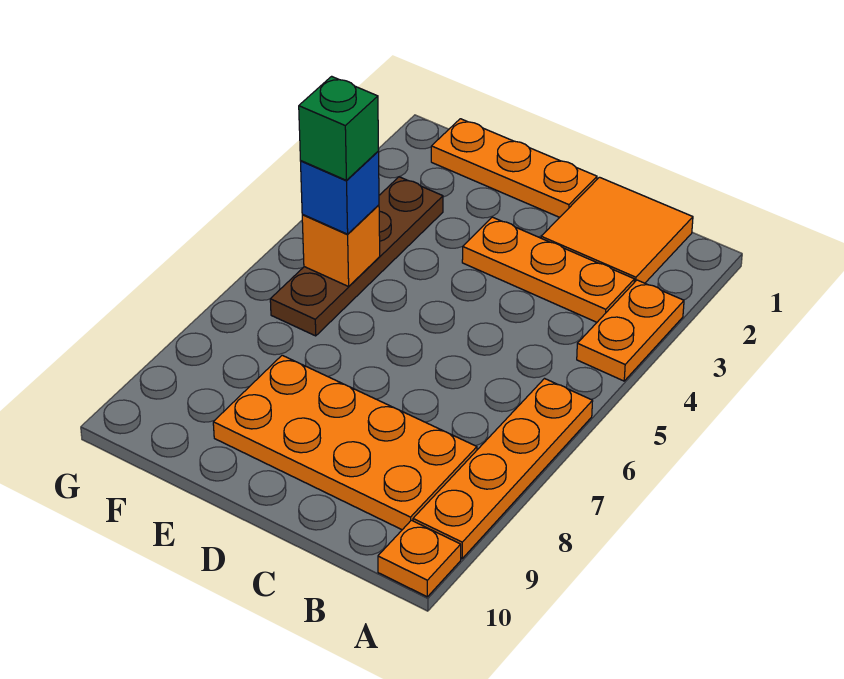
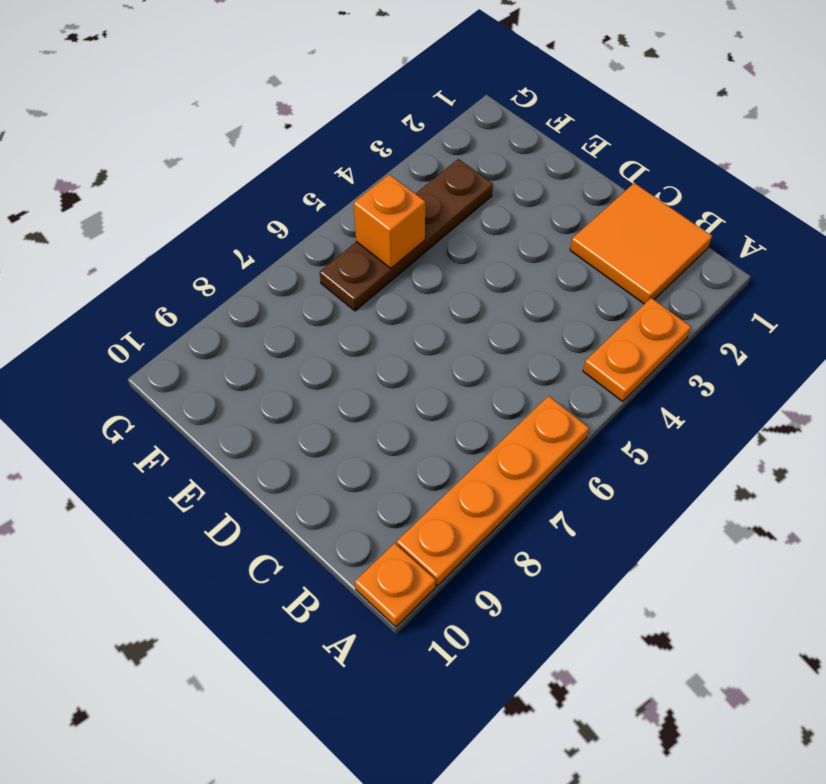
none -> orange 1x3 plate [462,217,634,322]
none -> orange 2x4 plate [213,355,477,530]

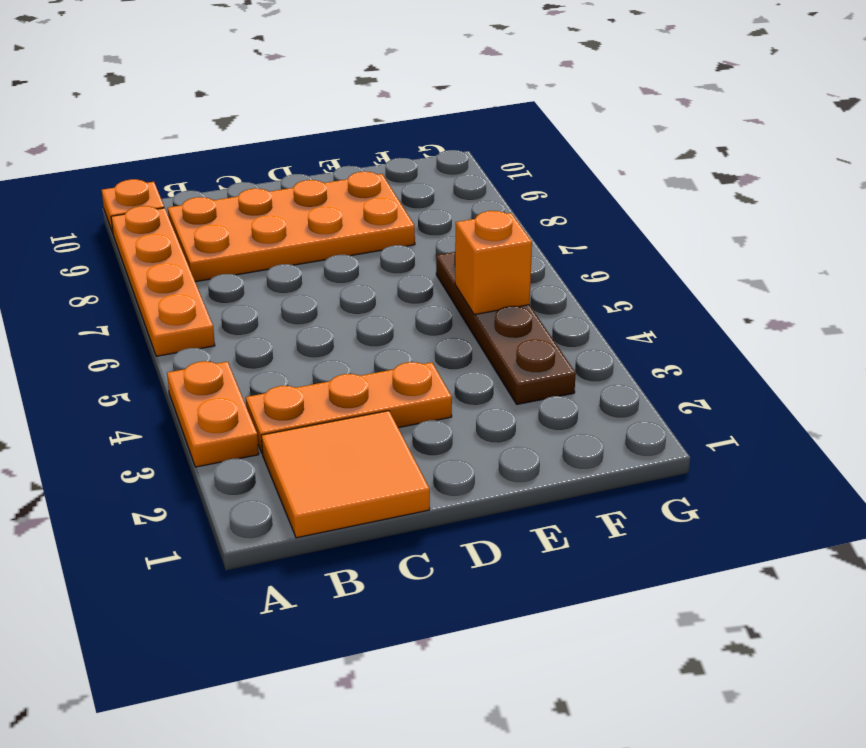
none -> orange 1x3 plate [431,119,597,217]
none -> blue 1x1 brick [301,152,379,234]

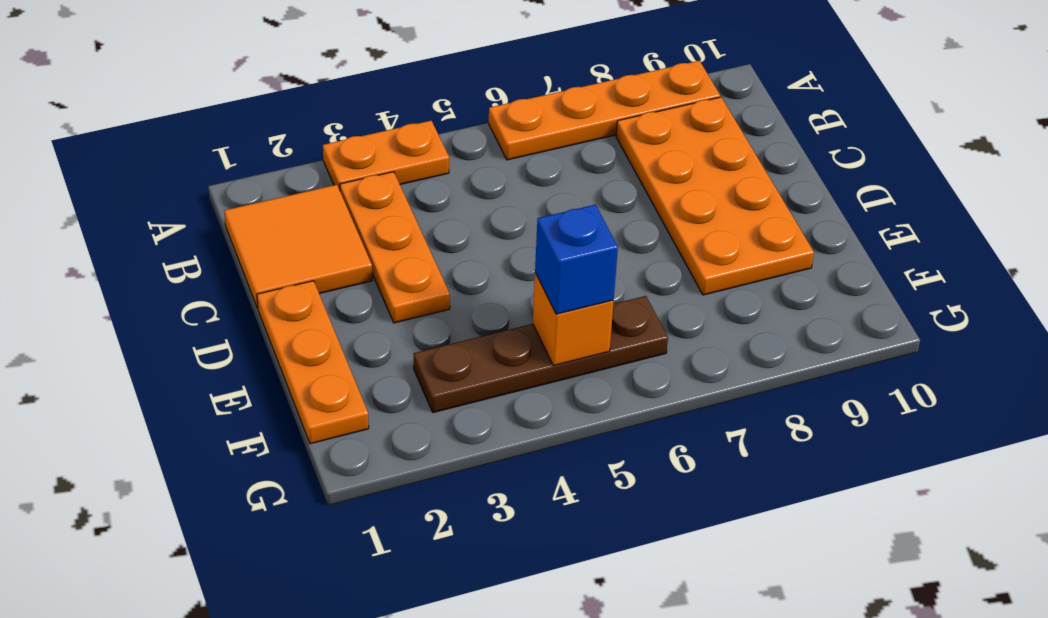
none -> orange 1x1 plate [378,520,461,597]
none -> green 1x1 brick [299,76,379,180]

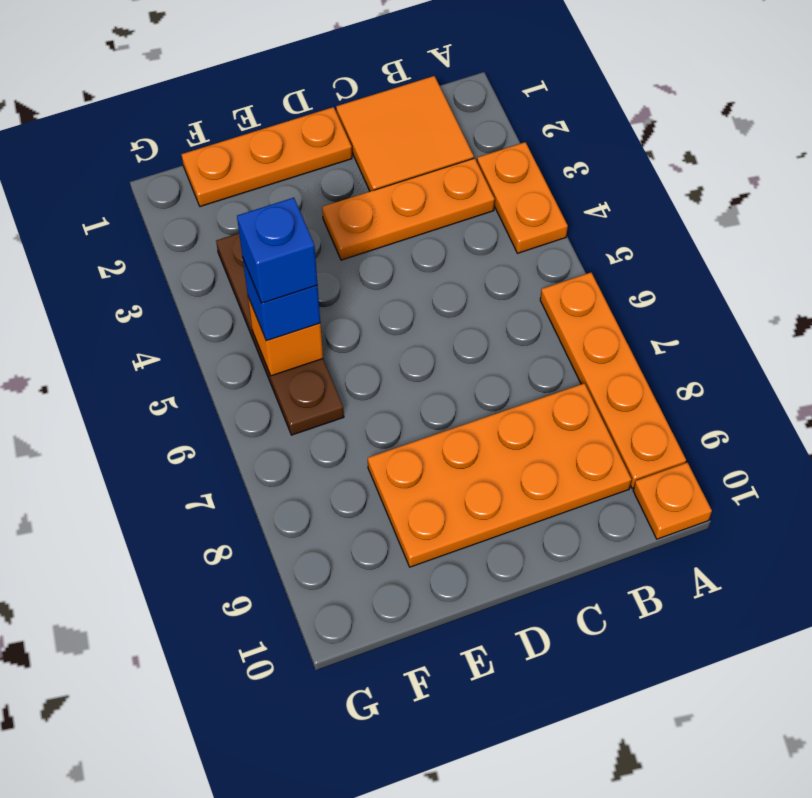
blue 1x1 brick [237,198,318,303] -> green 1x1 brick [299,76,379,180]

